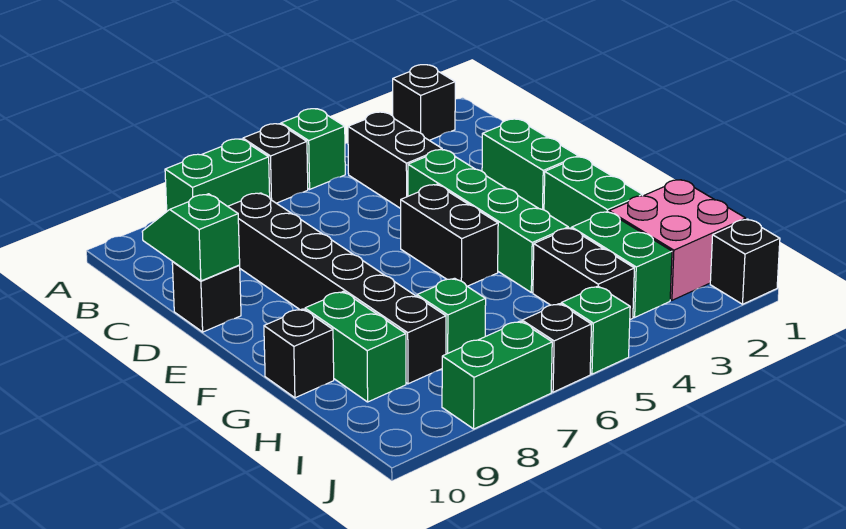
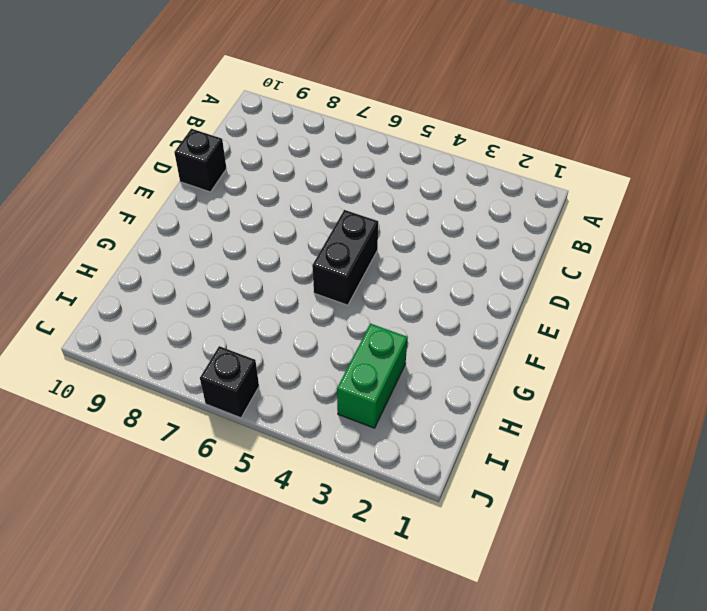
none -> black 1x1 brick [393,65,455,140]
none -> green 1x1 brick [281,109,345,189]
none -> black 1x1 brick [243,124,308,203]

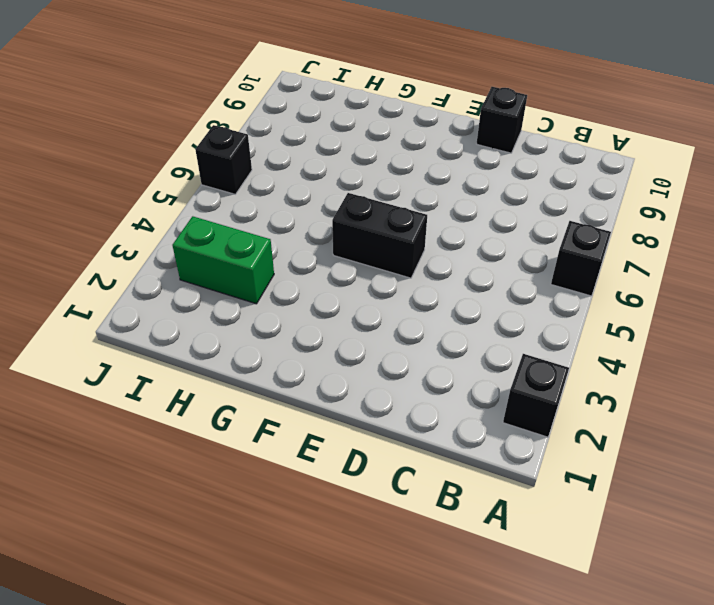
none -> green 1x1 brick [281,109,345,189]
none -> green 1x2 brick [165,139,270,211]
none -> black 1x2 brick [348,112,442,209]

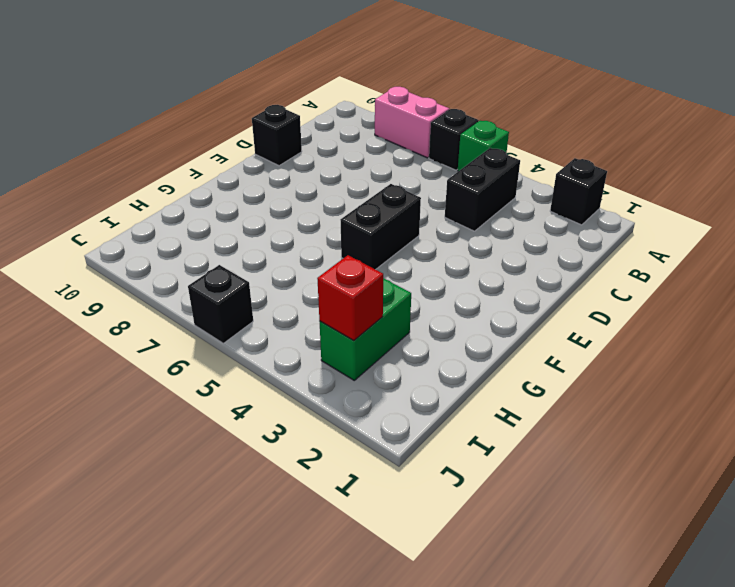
pink 1x2 brick [375,87,449,158] -> green 1x2 brick [165,139,270,211]
red 1x1 brick [317,255,383,341] -> none
none -> black 1x6 brick [228,193,446,384]
none -> green 1x2 brick [482,119,578,210]
none -> green 1x4 brick [408,150,568,293]

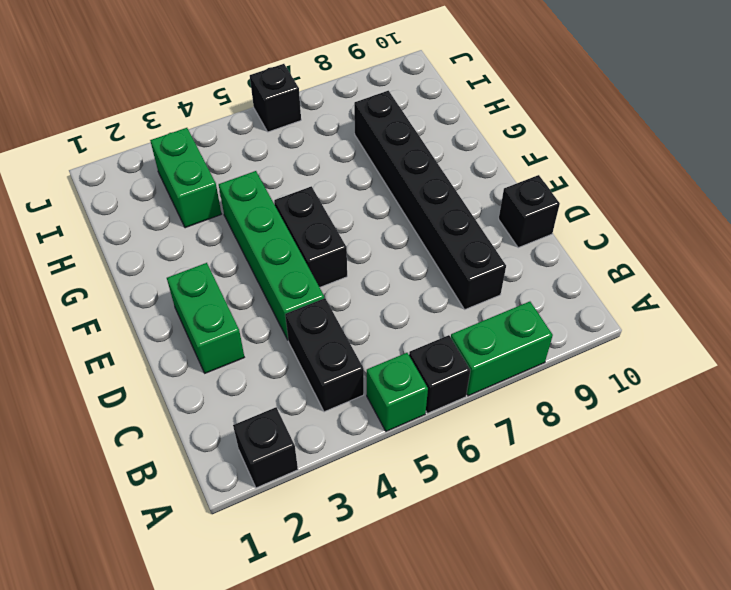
none -> green 1x2 brick [544,157,643,229]
none -> green 1x2 brick [305,292,406,402]
none -> black 1x1 brick [264,309,334,398]

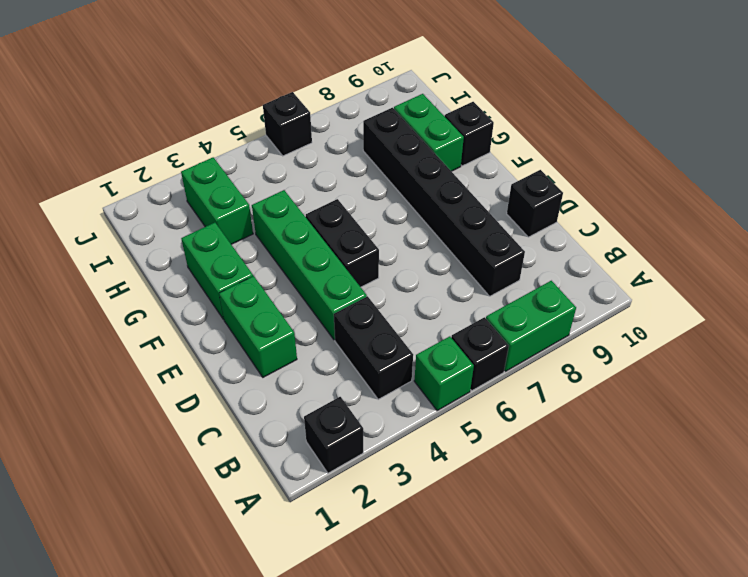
none -> pink 2x2 brick [609,180,746,300]
none -> black 1x2 brick [533,228,634,320]
none -> green 1x1 brick [417,278,486,354]

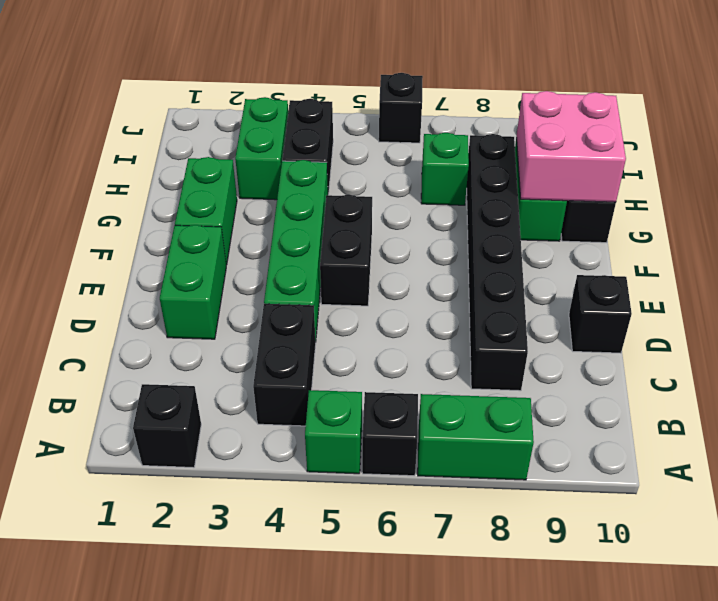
pink 2x2 brick [516,91,626,202] -> pink 2x2 brick moved to [609,180,746,300]
none -> black 1x1 brick [710,219,780,304]
none -> green 1x1 brick [561,286,630,374]
none -> green 1x2 brick [442,321,552,429]

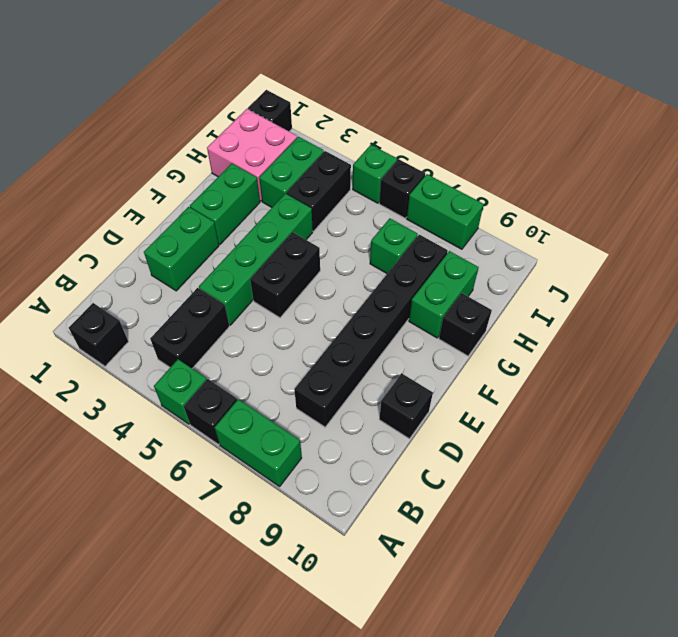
none -> green 1x2 slope [142,194,240,281]

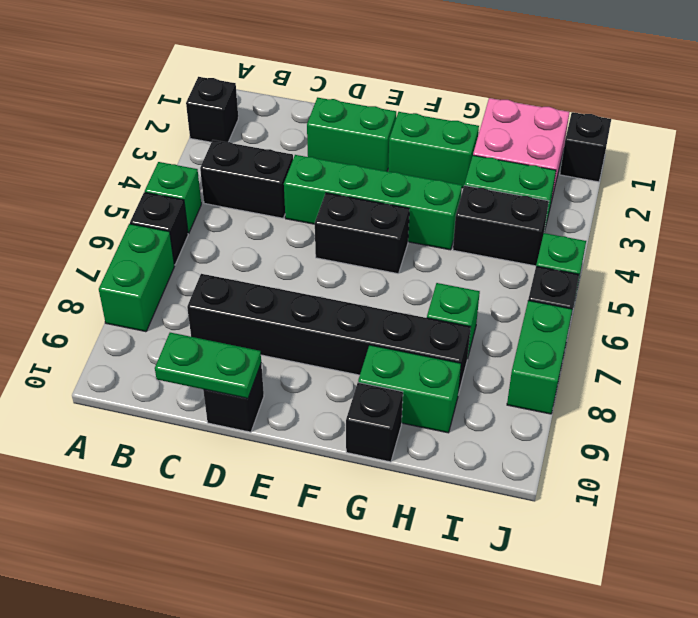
green 1x2 plate [155,333,261,398] -> green 1x2 slope [142,194,240,281]

